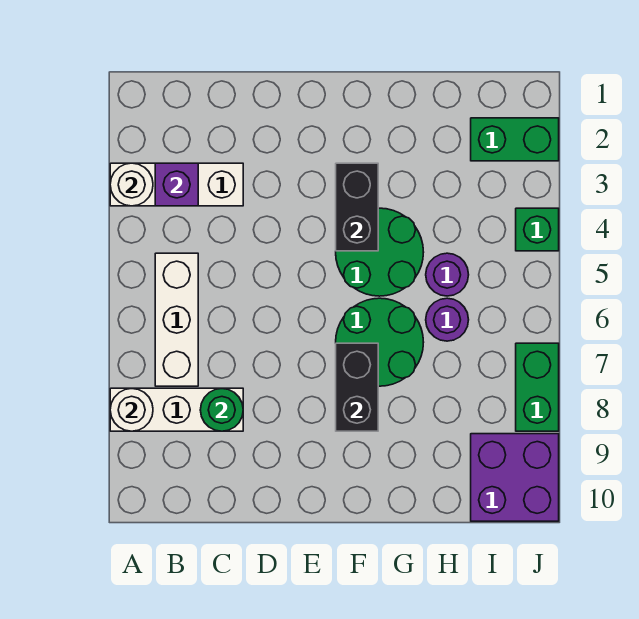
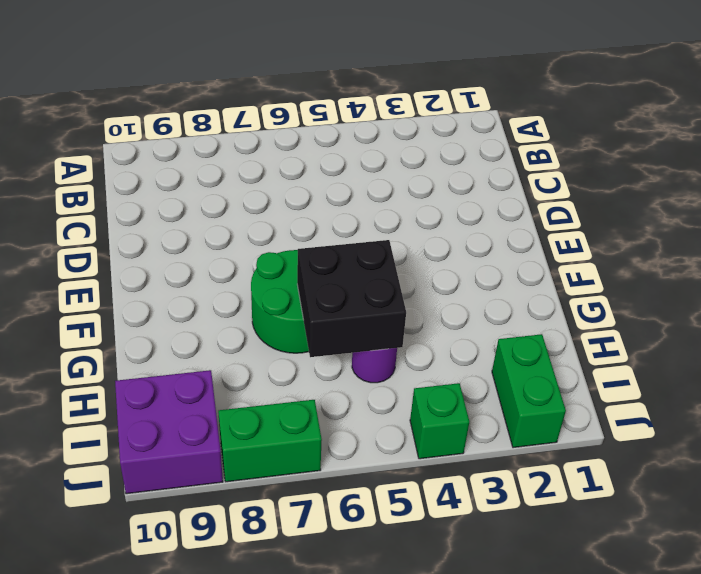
black 2x2 brick [297,240,406,357] -> none
none -> white 1x3 brick [110,163,243,206]
none -> white 1x3 brick [110,388,243,431]
none -> white 1x3 brick [155,253,198,386]

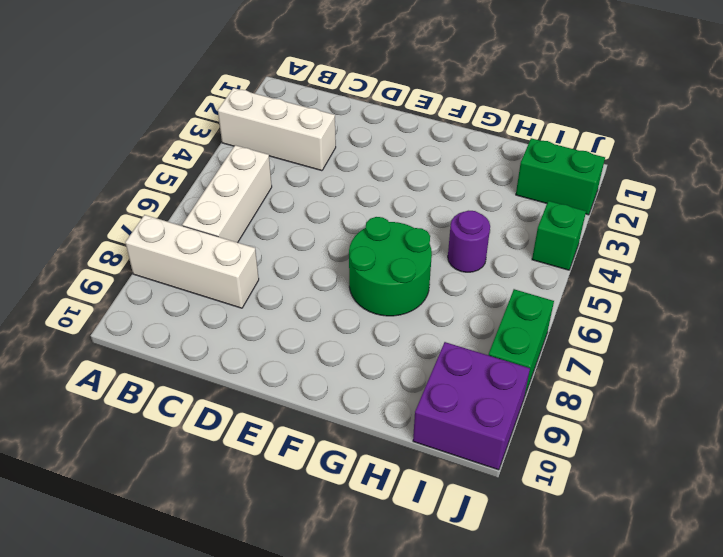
none -> green 2x2 round brick [336,208,424,296]
none -> purple 1x1 round brick [426,298,469,341]
none -> white 1x1 round brick [110,163,153,206]

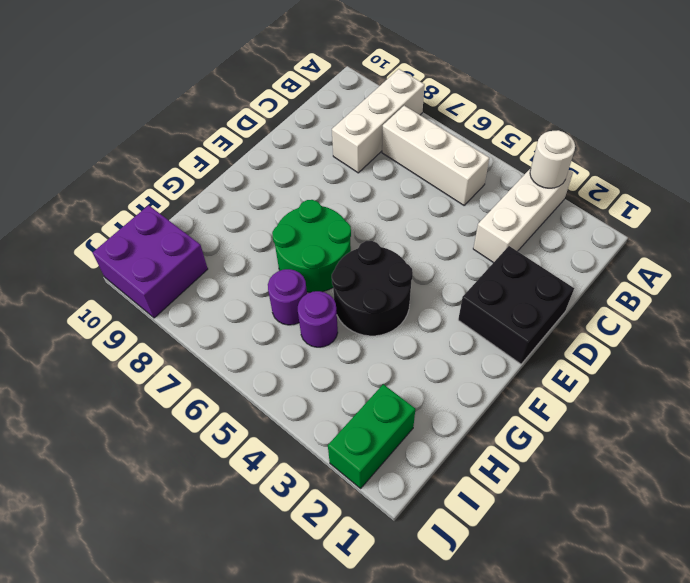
black 2x2 brick [458,246,574,364] -> none
black 2x2 round brick [332,241,413,336] -> green 2x2 round brick [336,208,424,296]
none -> green 1x1 brick [516,208,559,251]
none -> green 1x2 brick [516,343,559,431]
none -> white 1x1 round brick [110,388,153,431]

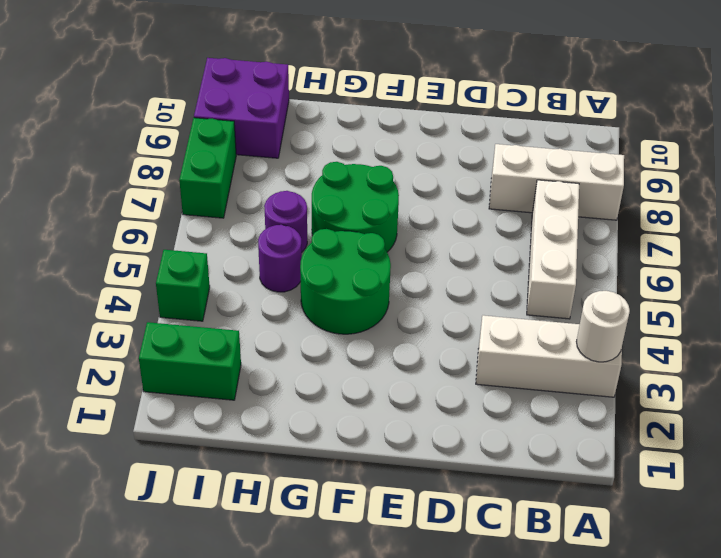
none -> white 1x1 round brick [110,388,153,431]
none -> purple 1x1 brick [155,163,198,206]
none -> green 1x1 round brick [200,388,243,431]

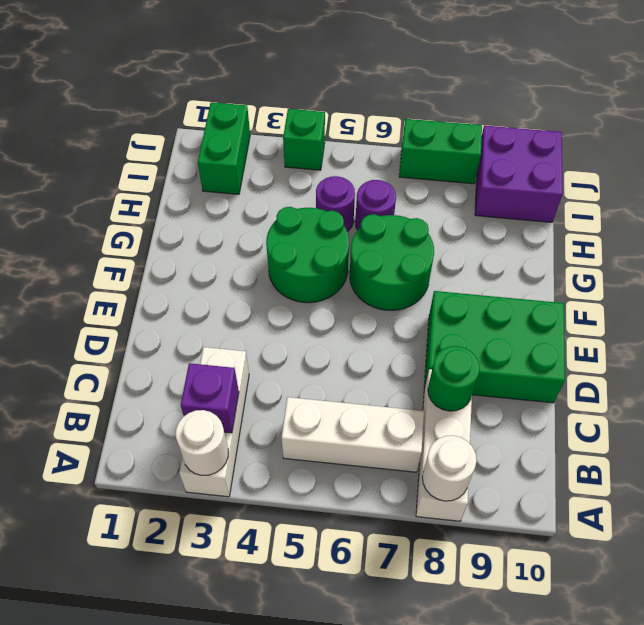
green 2x3 brick [424,291,565,403] -> none
none -> black 1x2 brick [336,163,378,251]
none -> black 1x2 brick [336,343,378,431]

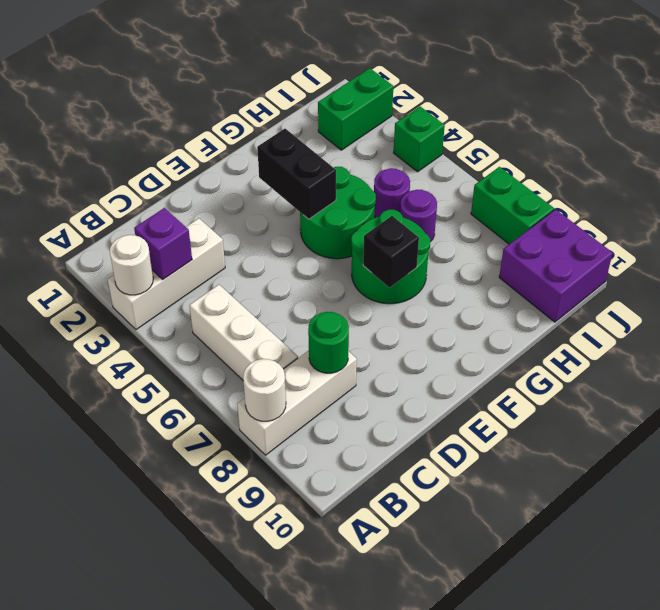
black 1x1 brick [363,216,419,288] -> black 1x2 brick [336,343,378,431]

